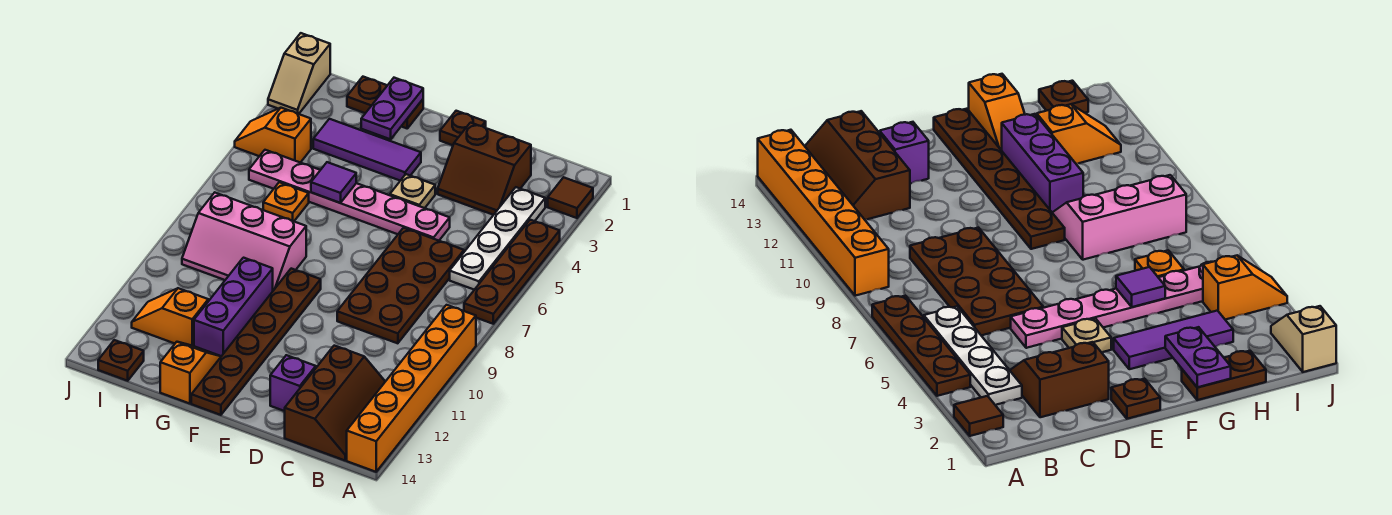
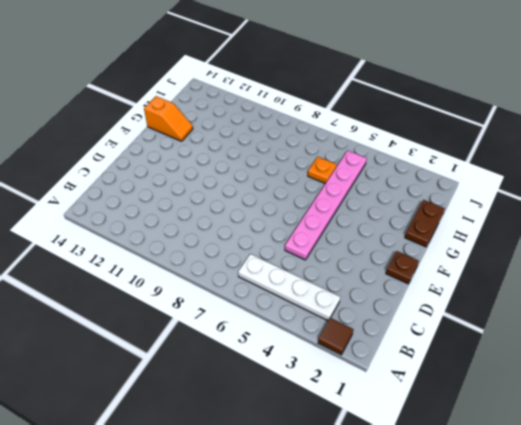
none -> brown 1x4 plate [464,220,560,324]
none -> orange 1x6 brick [347,305,476,472]
none -> brown 2x3 slope [285,346,385,460]

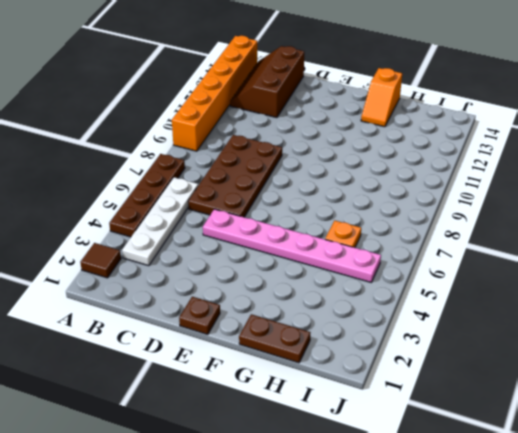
none -> brown 2x2 slope [438,123,531,215]
none -> purple 1x1 brick [270,355,316,411]
none -> tan 1x1 plate [390,174,435,208]

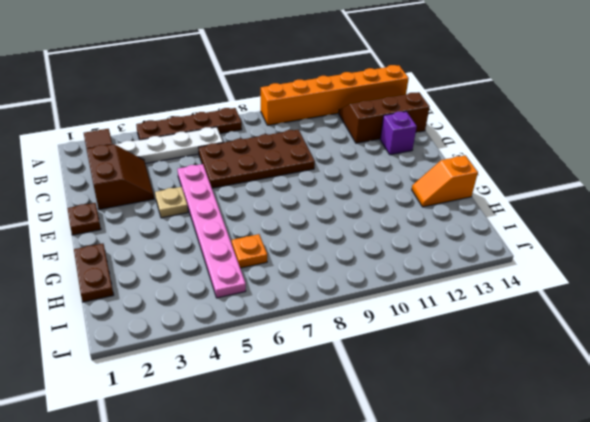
none -> purple 1x3 tile [313,119,421,181]
none -> brown 1x6 plate [191,269,321,415]
none -> pink 2x3 slope [182,193,306,291]

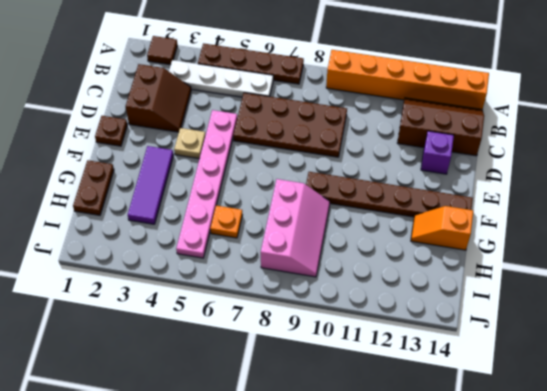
none -> purple 1x3 brick [194,258,273,356]
none -> orange 1x2 slope [132,288,208,346]
none -> orange 1x2 slope [235,108,311,163]

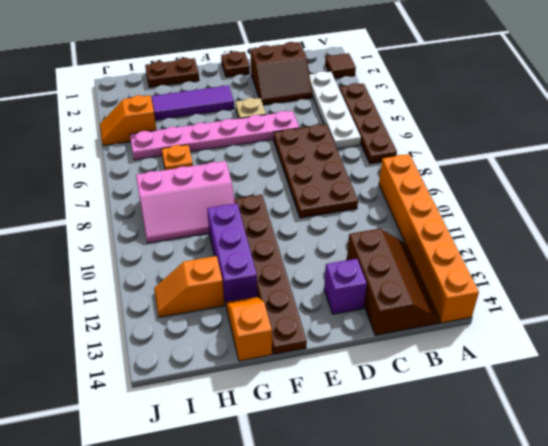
none -> brown 1x1 plate [98,340,144,381]
none -> tan 1x2 slope [268,33,330,114]
none -> purple 1x2 plate [361,78,423,140]

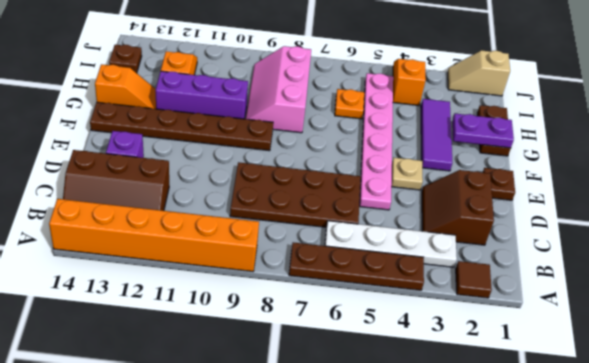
none -> purple 1x1 tile [311,162,356,203]

